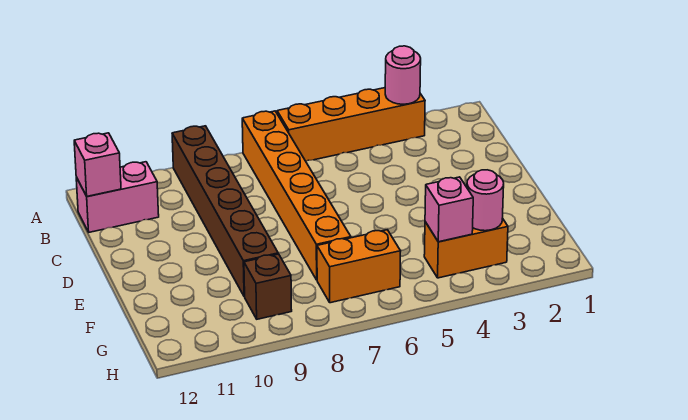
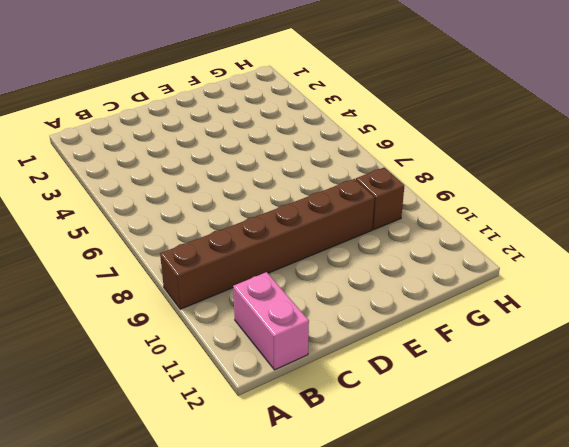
none -> orange 1x4 brick [277,88,425,161]
none -> orange 1x6 brick [242,111,351,280]

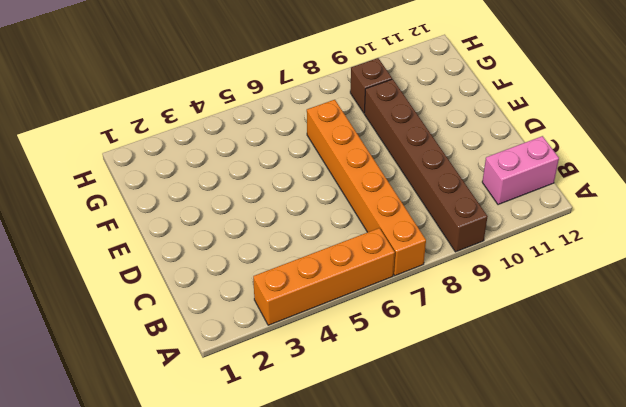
none -> orange 1x2 brick [424,218,508,278]
none -> orange 1x2 brick [317,230,401,303]

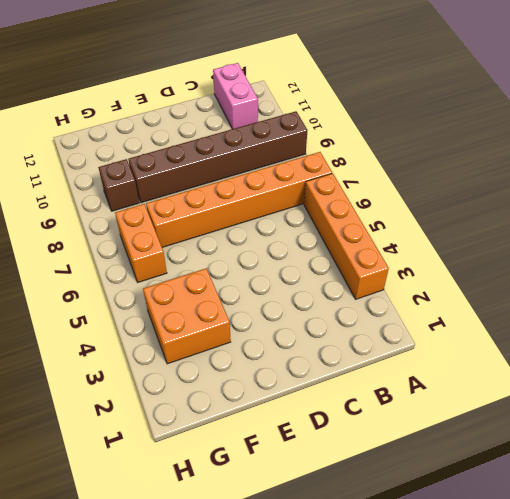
orange 2x2 brick [143,268,231,364] -> orange 1x2 brick [424,218,508,278]
none -> pink 1x1 round brick [385,46,421,104]
none -> pink 1x1 brick [74,133,121,196]

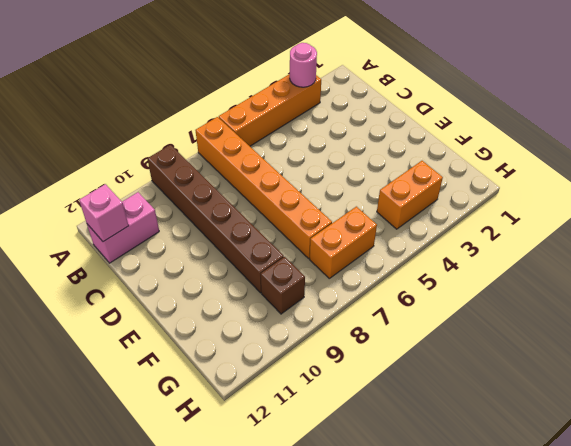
none -> pink 1x1 round brick [467,170,504,231]
none -> pink 1x1 brick [425,177,473,242]

